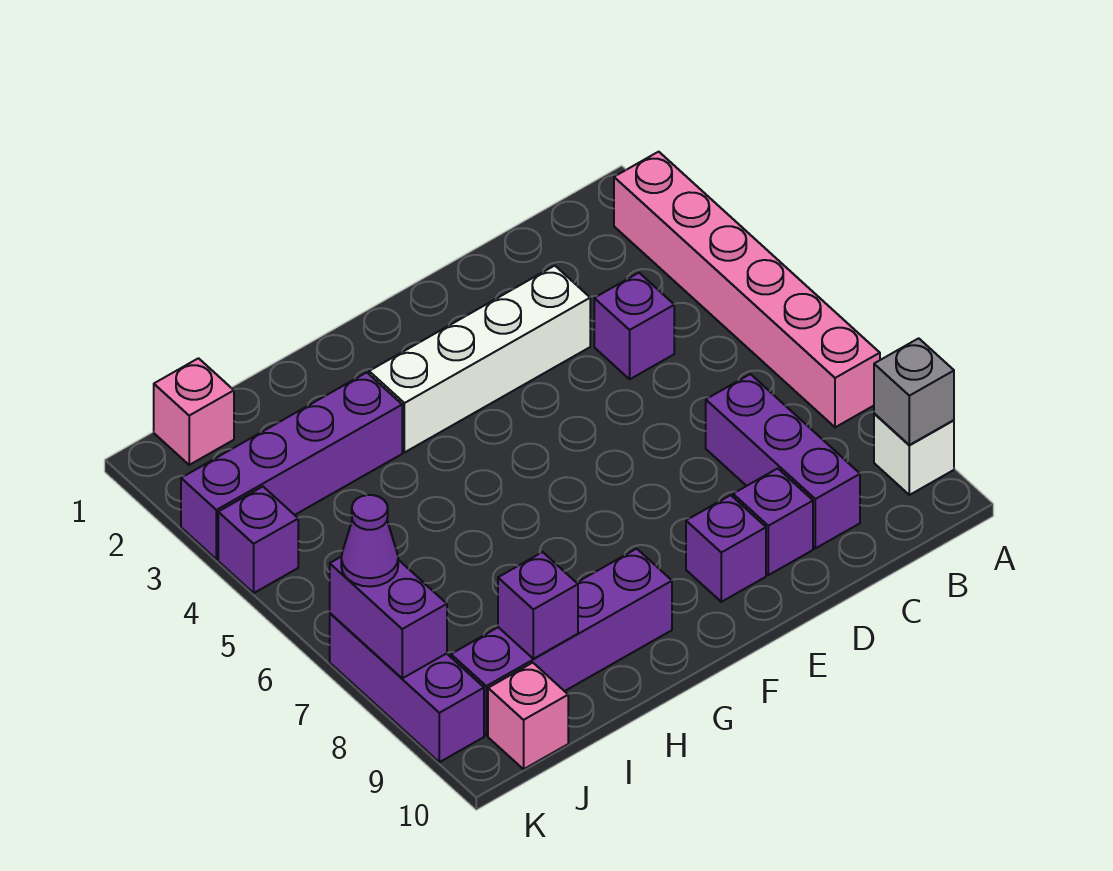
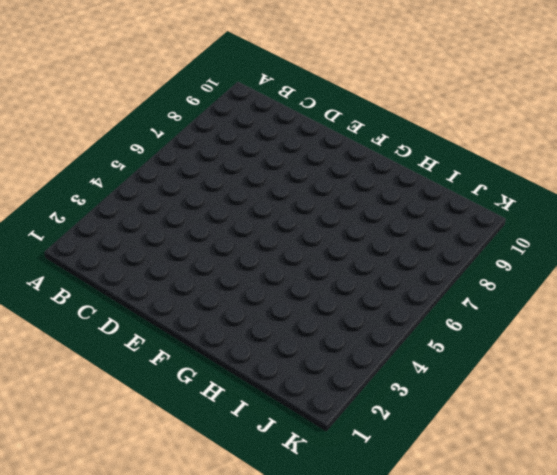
none -> pink 1x6 brick [614,152,880,427]
none -> white 1x1 brick [874,414,954,495]
none -> purple 1x1 brick [594,273,674,379]

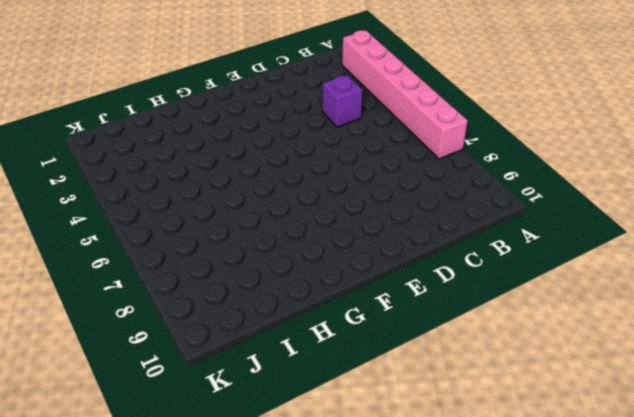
none -> white 1x1 brick [874,414,954,495]
none -> purple 1x3 brick [706,374,860,548]
none -> white 1x4 brick [369,266,590,452]

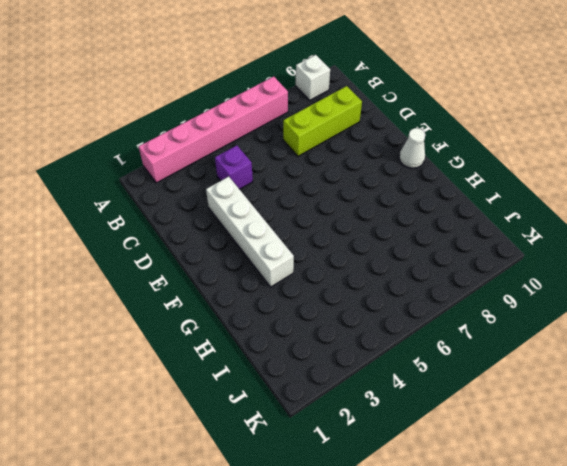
lime 1x3 brick [283,86,362,156] -> purple 1x3 brick [706,374,860,548]
white 1x1 cone [399,128,425,168] -> none
none -> purple 1x1 brick [733,468,813,575]
none -> purple 1x1 brick [686,495,766,602]
none -> purple 1x4 brick [451,549,672,735]

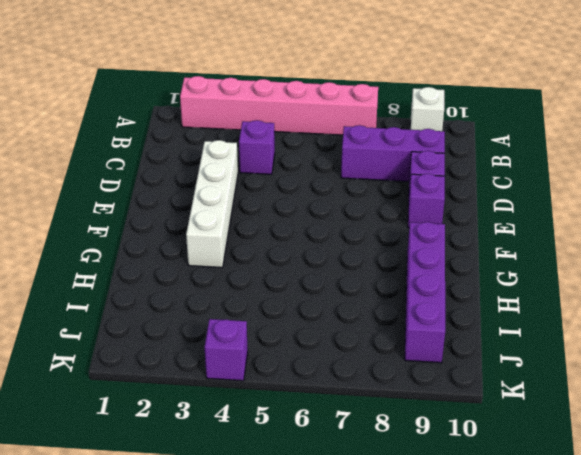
none -> purple 1x4 brick [181,373,402,559]
none -> pink 1x1 brick [154,358,234,465]
none -> pink 1x1 brick [488,663,568,769]

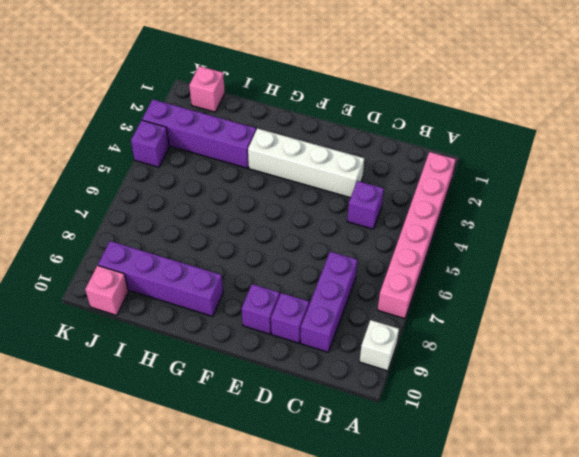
none -> purple 1x3 brick [330,613,484,762]
none -> grey 1x1 brick [874,338,954,445]
none -> purple 1x1 brick [498,552,578,659]

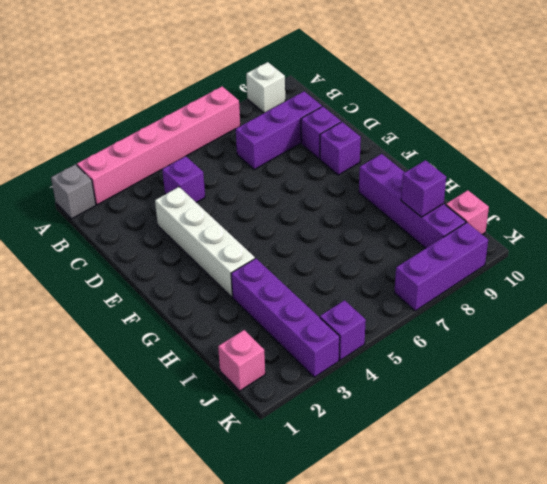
grey 1x1 brick [51,164,96,219] -> grey 1x1 brick moved to [874,338,954,445]
none -> purple 1x2 brick [330,557,447,678]
none -> purple 1x1 cone [341,495,398,587]

